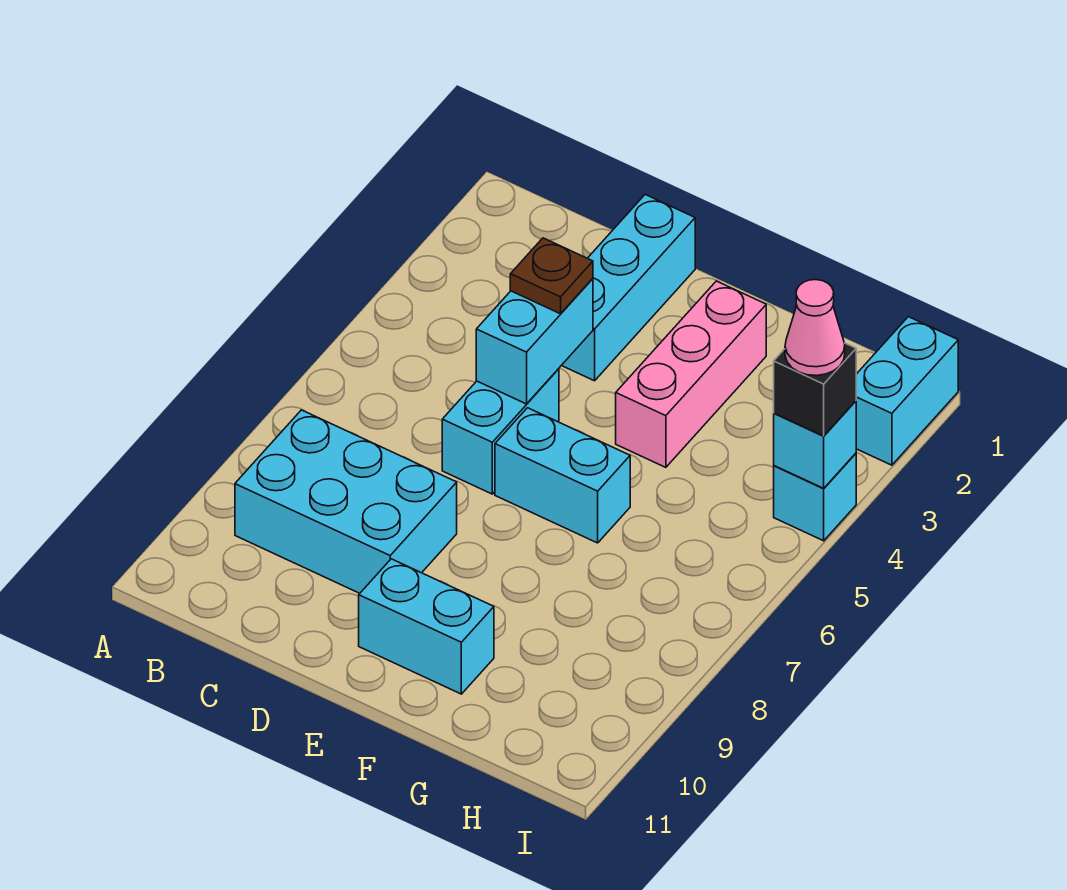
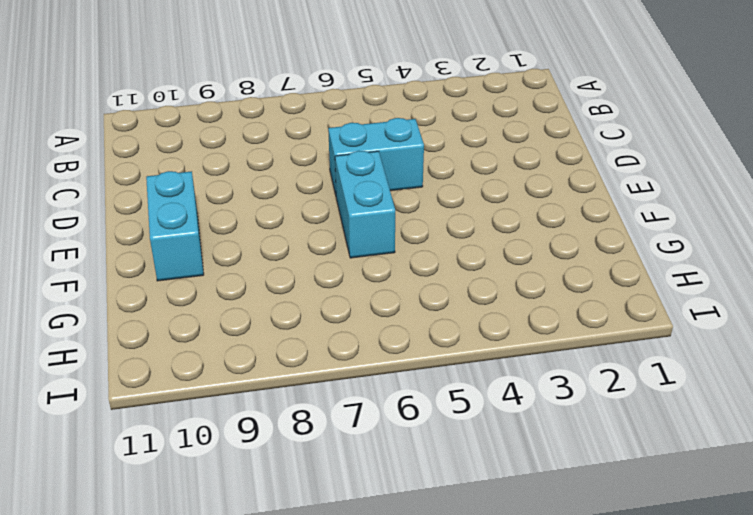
none -> cyan 2x3 brick [235,410,457,593]
none -> cyan 1x3 brick [561,195,695,381]
none -> pink 1x3 brick [616,281,766,467]

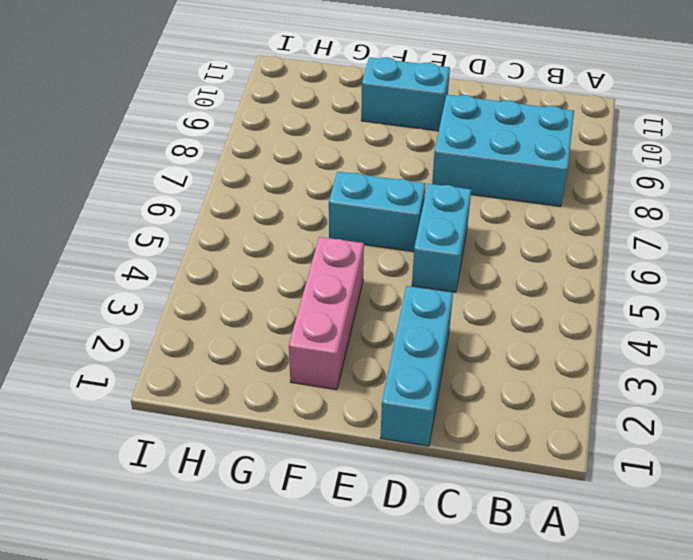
none -> cyan 1x2 brick [856,317,958,465]
none -> cyan 1x1 brick [774,453,856,541]
none -> cyan 1x2 brick [476,279,593,404]

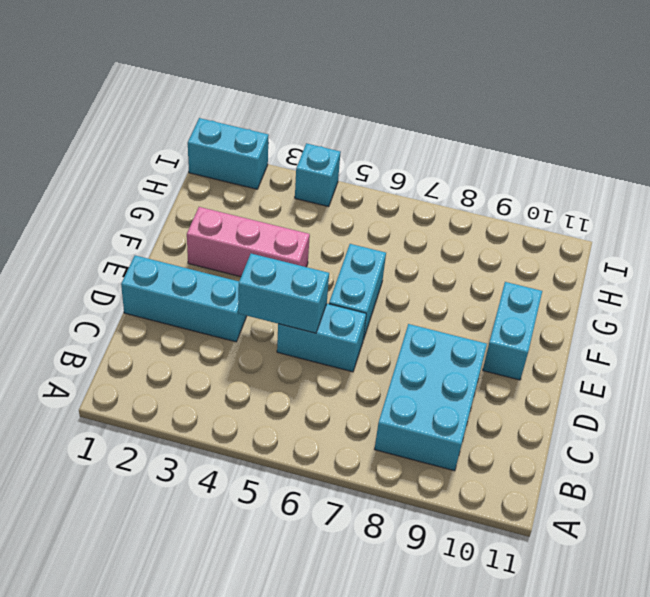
none -> cyan 1x1 brick [774,401,856,488]
none -> brown 1x1 plate [510,238,593,314]
none -> black 1x1 brick [774,343,856,436]

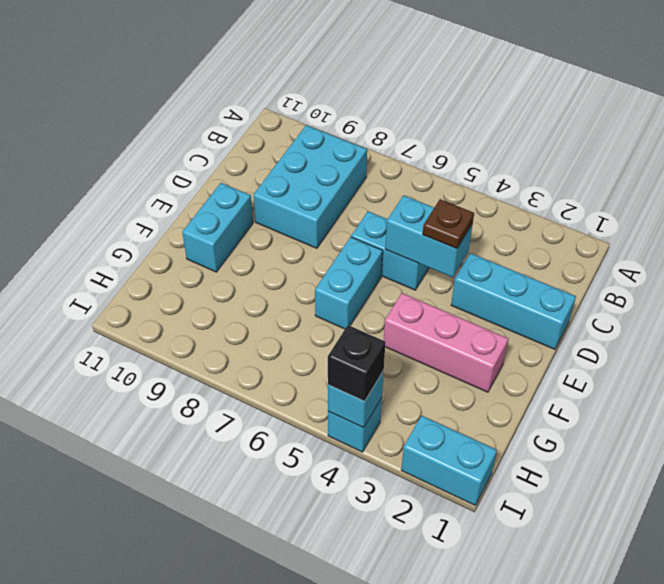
none -> pink 1x1 cone [785,280,845,376]

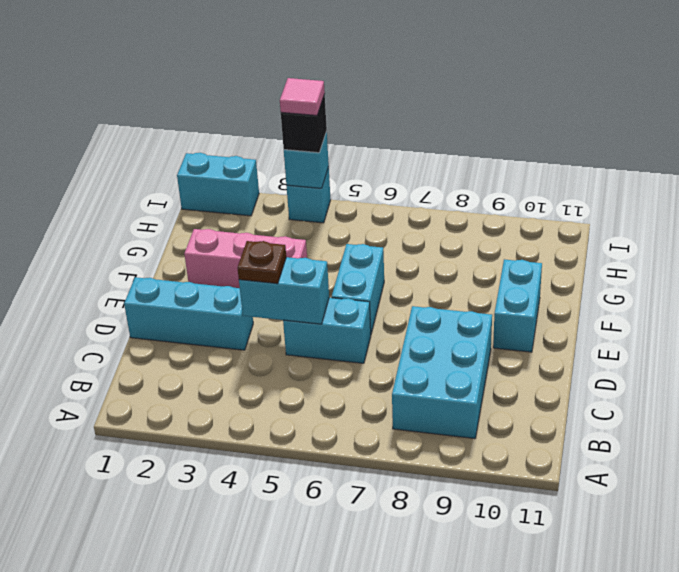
pink 1x1 tile [280,78,325,115] -> pink 1x1 cone [785,280,845,376]

